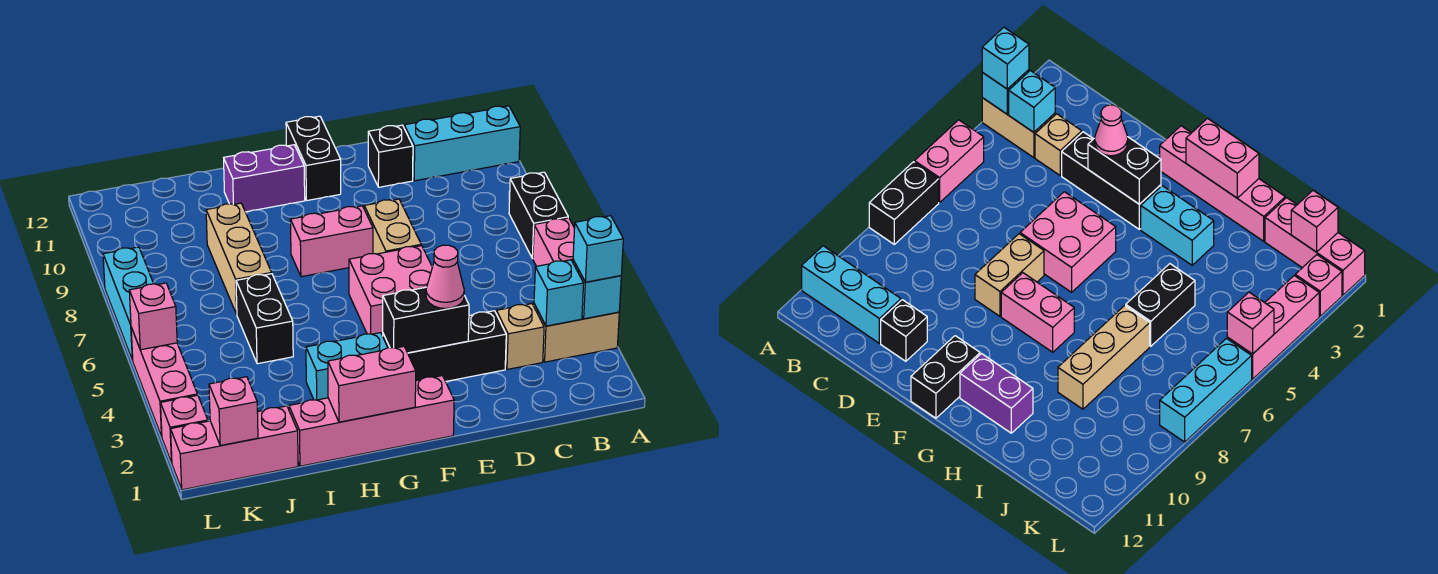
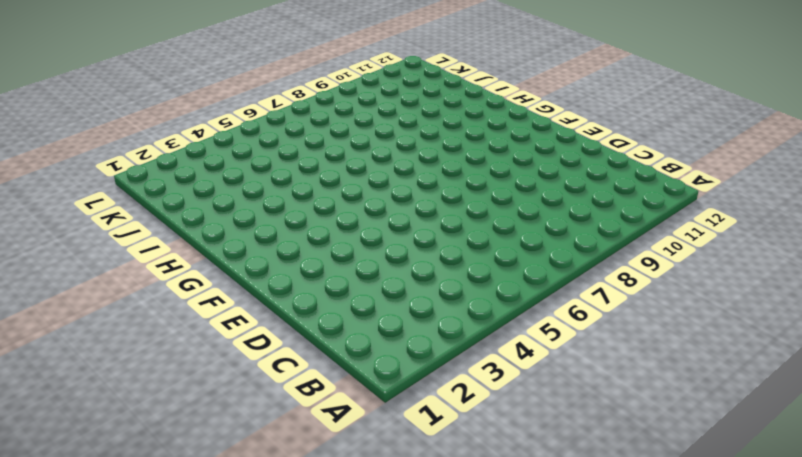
none -> tan 1x2 brick [534,304,619,362]
none -> pink 1x2 brick [533,218,575,266]
none -> black 1x2 brick [509,172,568,259]

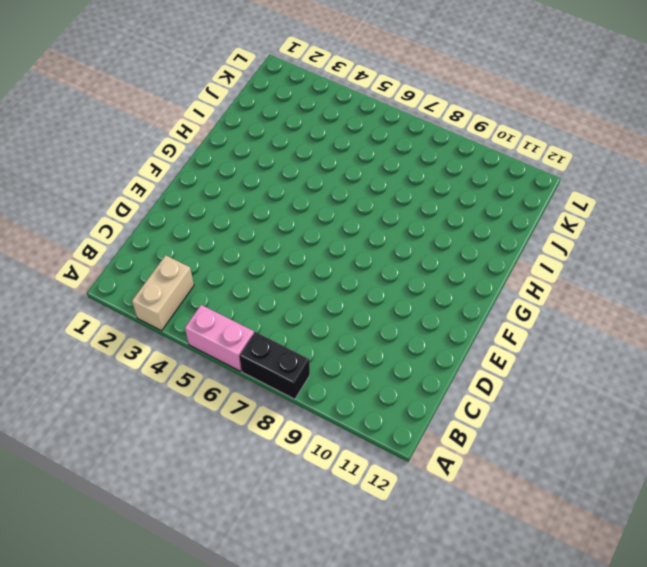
none -> cyan 1x3 brick [404,106,520,181]
none -> tan 1x1 brick [496,304,544,369]
none -> black 1x3 brick [383,311,506,382]

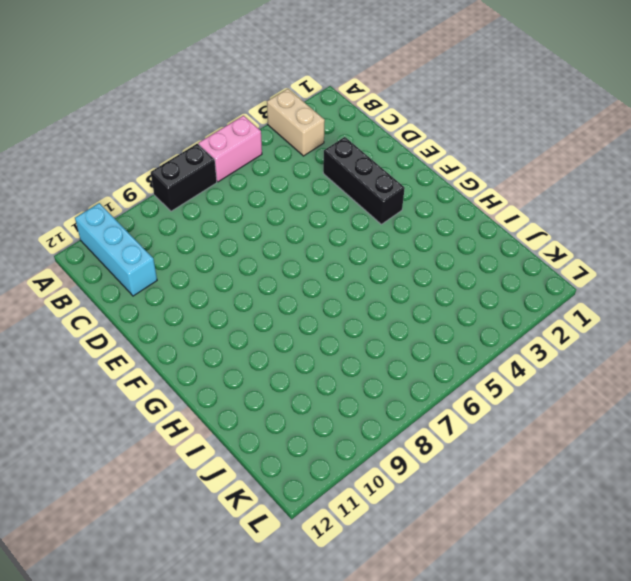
none -> tan 1x1 brick [496,304,544,369]
none -> black 1x1 brick [368,125,413,187]
none -> pink 2x2 brick [349,246,432,336]

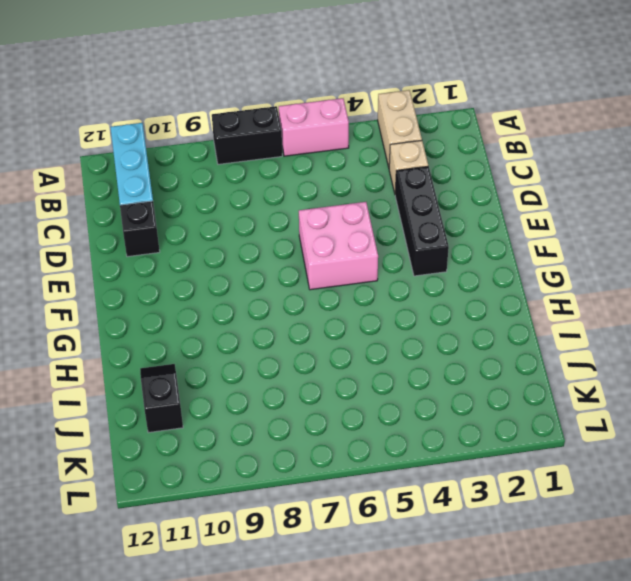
black 1x2 slope [140,364,183,433] -> none
none -> tan 1x2 brick [364,199,421,254]
none -> pink 1x4 brick [289,376,454,466]
none -> pink 1x2 brick [290,206,373,277]

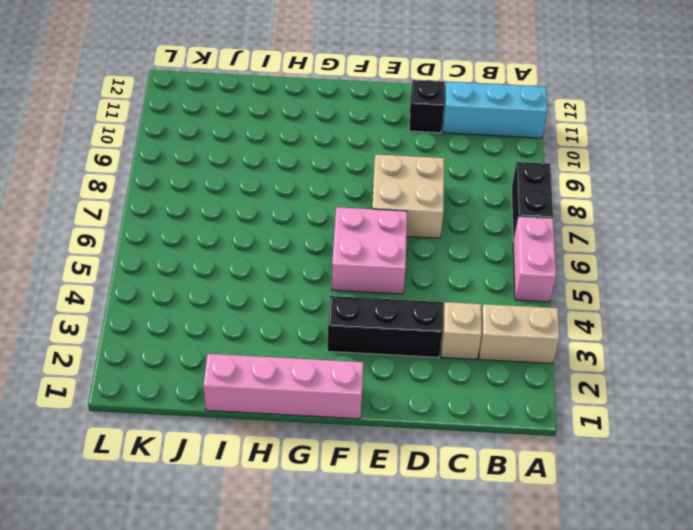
tan 2x2 brick [372,154,444,238] -> tan 1x2 brick [364,199,421,254]
none -> pink 1x2 brick [290,206,373,277]
none -> black 1x2 brick [286,116,341,201]
none -> cyan 1x2 brick [306,333,388,400]

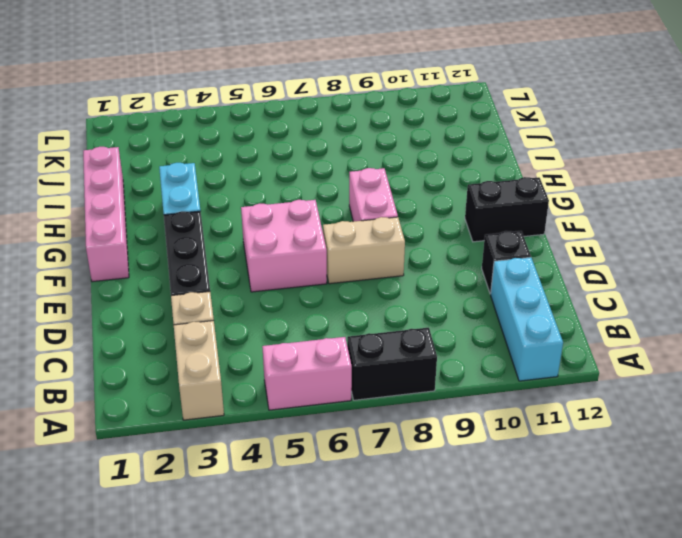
none -> purple 1x2 brick [224,145,305,212]
none -> black 1x2 brick [236,274,293,364]
none -> tan 1x3 brick [206,203,272,314]

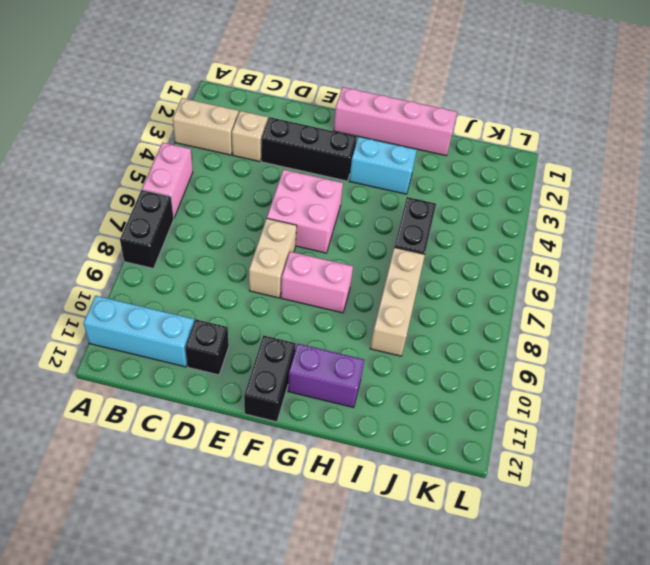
none -> pink 1x3 brick [171,406,298,490]
none -> pink 1x1 brick [161,395,208,463]
none -> pink 1x3 brick [131,327,197,437]

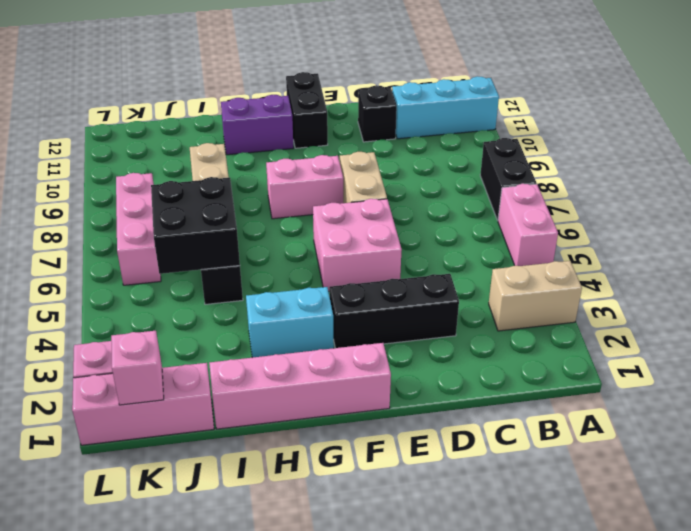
black 2x2 brick [151,177,240,274] -> none
pink 1x3 brick [116,173,161,285] -> pink 1x3 brick moved to [131,327,197,437]
none -> tan 1x1 brick [496,304,544,369]
none -> cyan 1x3 brick [103,247,154,361]
none -> cyan 1x1 brick [573,260,621,319]

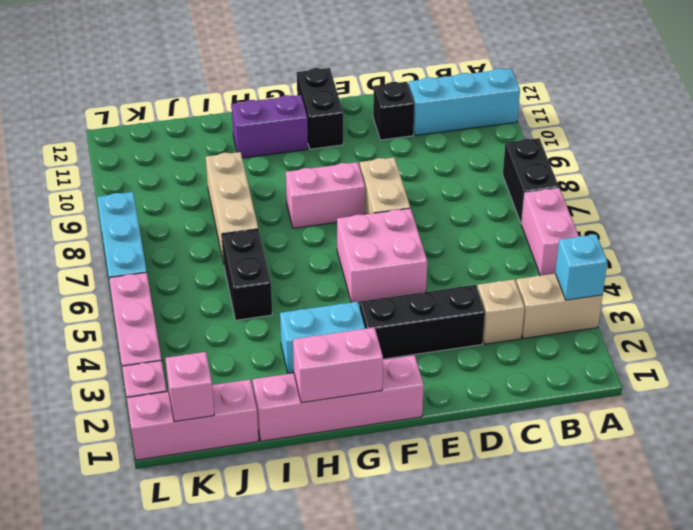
none -> cyan 1x1 brick [534,260,584,326]
none -> black 1x2 brick [383,287,469,353]
none -> pink 1x1 brick [129,283,177,350]

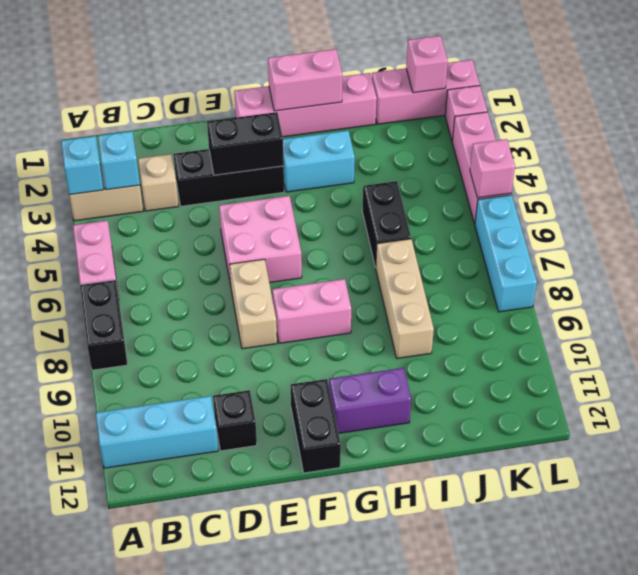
none -> cyan 1x1 brick [573,216,623,282]
none -> pink 1x1 cone [426,245,464,309]

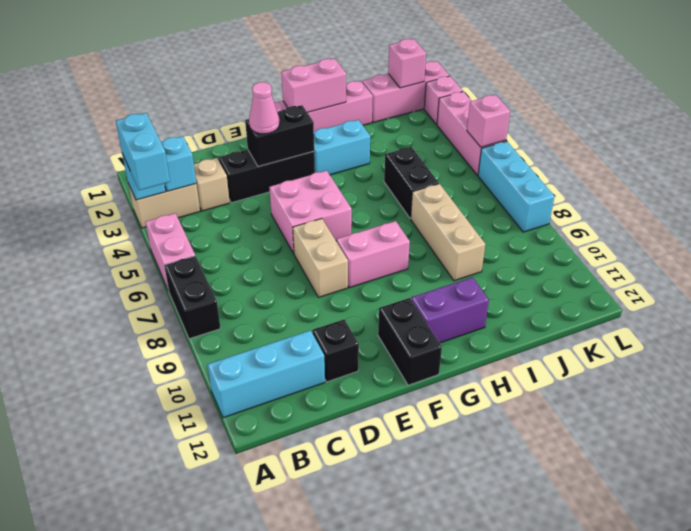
cyan 1x2 brick [116,113,170,190] -> cyan 1x1 brick [573,216,623,282]

